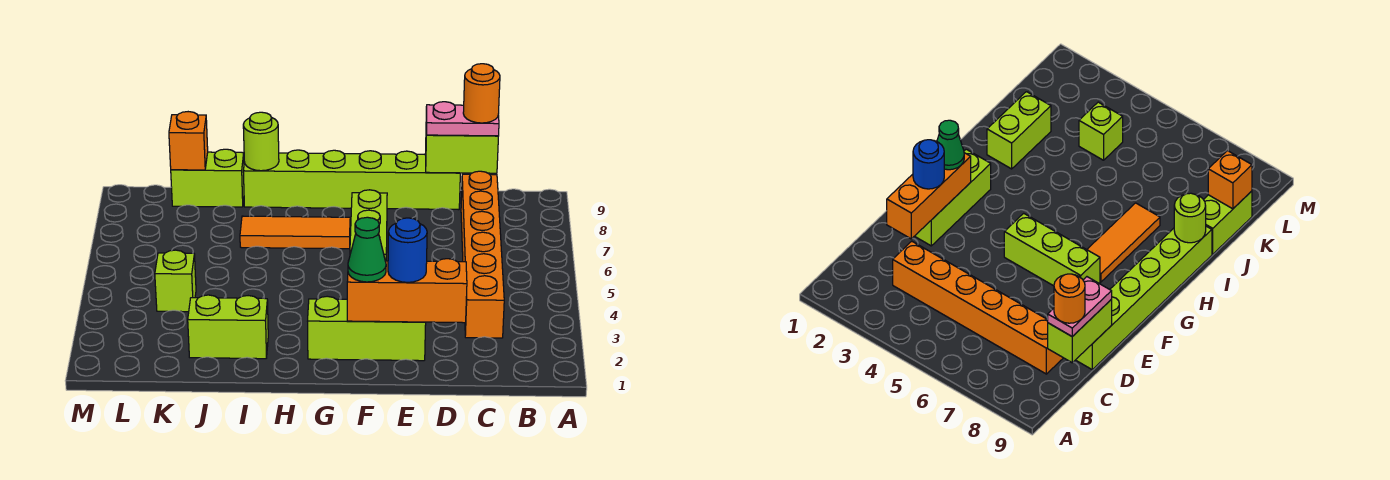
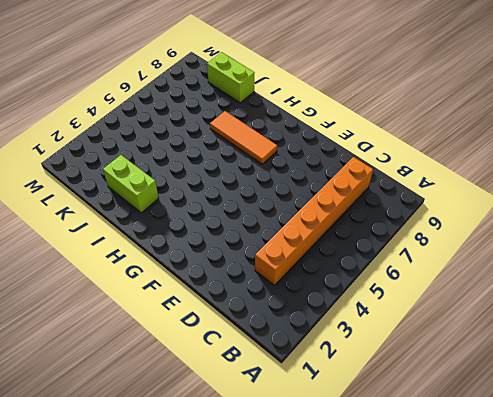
none -> lime 1x6 brick [243,150,460,210]
none -> lime 1x3 brick [308,296,426,361]
none -> lime 1x3 brick [350,190,387,261]

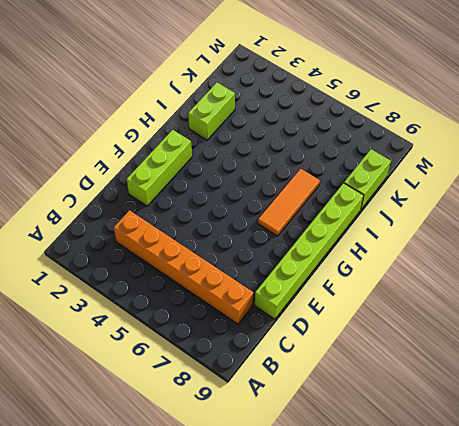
none -> lime 1x3 brick [350,190,387,261]
none -> lime 1x1 brick [155,250,196,312]
none -> lime 1x2 brick [425,135,498,173]

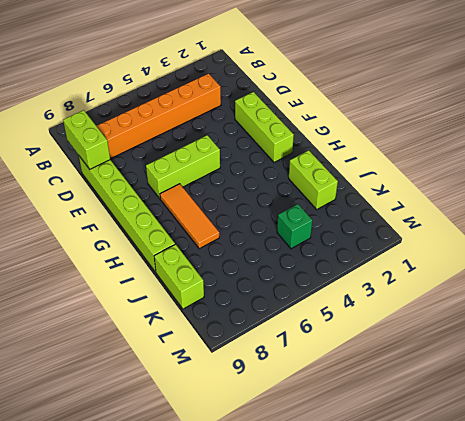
green 1x1 brick [277,204,312,249] -> lime 1x1 brick [155,250,196,312]
none -> orange 1x3 brick [347,259,467,323]
none -> lime 1x1 round brick [243,112,279,171]
none -> orange 1x1 brick [169,112,208,170]

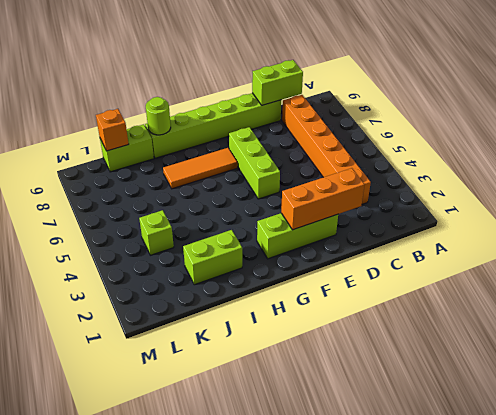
none -> pink 1x2 plate [426,102,499,136]
none -> blue 1x1 round brick [388,218,427,282]
none -> green 1x1 cone [348,217,386,282]

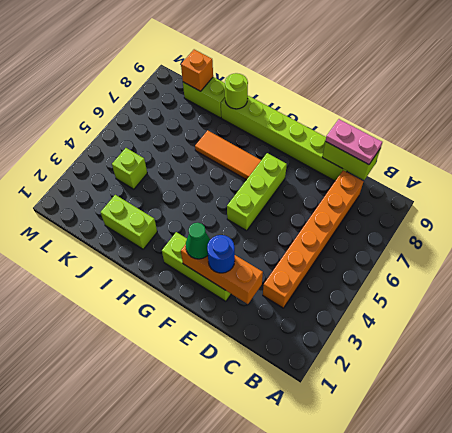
none -> orange 1x1 round brick [463,64,500,123]

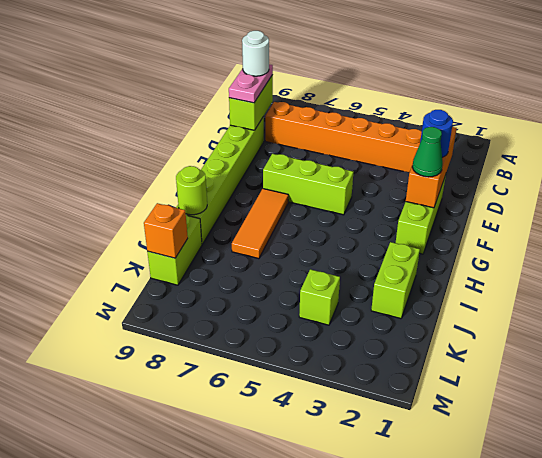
white 1x1 round brick [242,31,269,76] -> orange 1x1 round brick [463,64,500,123]

